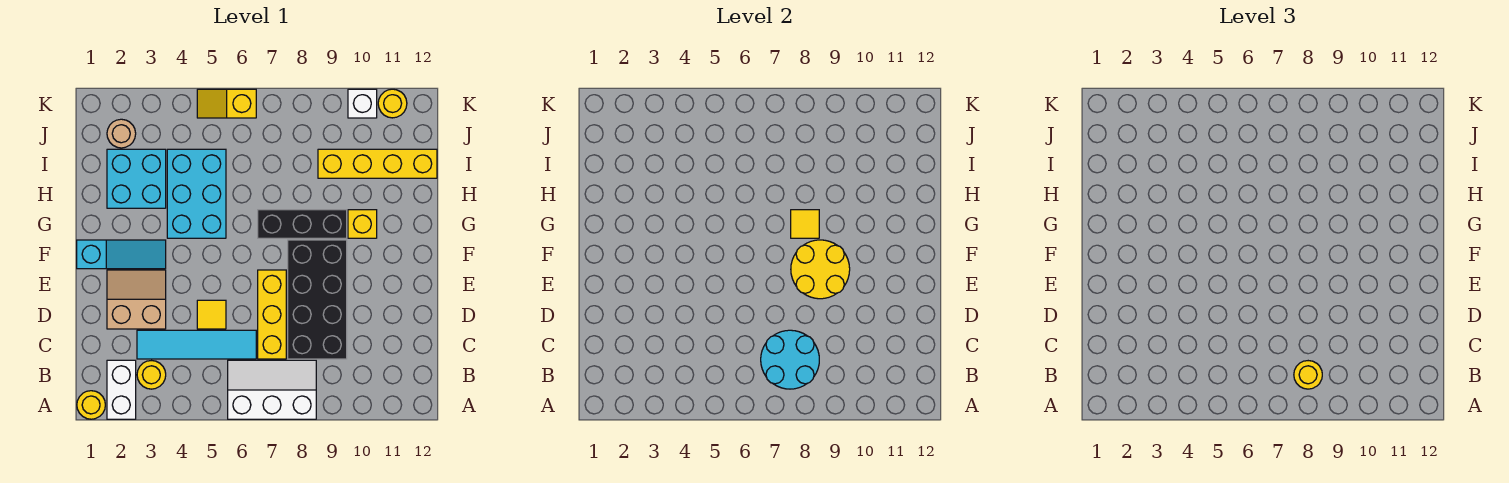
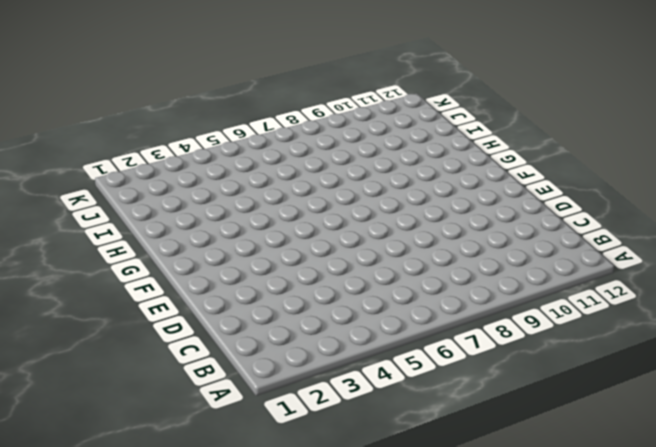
none -> yellow 1x1 round brick [77,391,105,419]
none -> white 1x2 brick [107,360,136,419]
none -> white 2x3 slope [228,360,316,419]

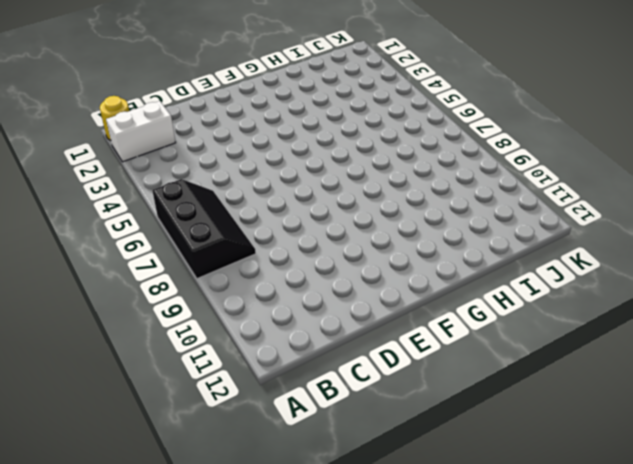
black 2x3 slope [152,179,256,279] -> white 2x3 slope [228,360,316,419]
none -> yellow 1x1 round brick [137,361,166,389]
none -> cyan 1x4 tile [137,330,256,359]
none -> yellow 1x3 brick [258,270,286,359]

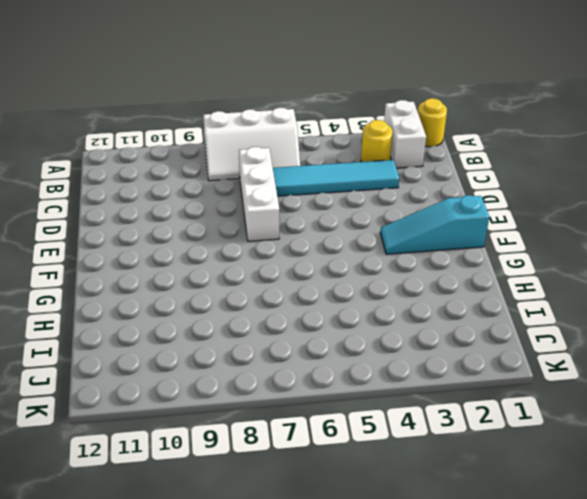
white 1x3 brick [239,147,279,241] -> yellow 1x3 brick [258,270,286,359]
none -> black 2x4 brick [288,240,347,359]
none -> tan 2x2 slope [107,270,166,329]
none -> yellow 1x1 tile [197,300,226,329]

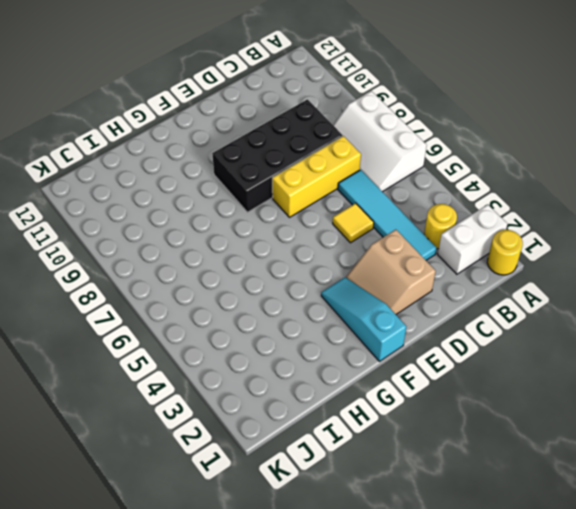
none -> cyan 2x3 brick [167,149,226,238]
none -> black 1x3 brick [258,210,347,238]
none -> yellow 1x1 brick [348,210,377,238]

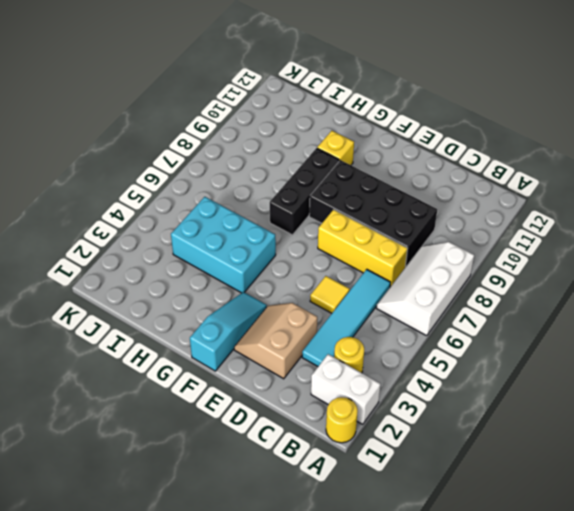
none -> cyan 2x2 brick [107,149,166,208]
none -> yellow 1x4 brick [318,149,437,178]
none -> tan 1x1 round brick [107,119,136,148]

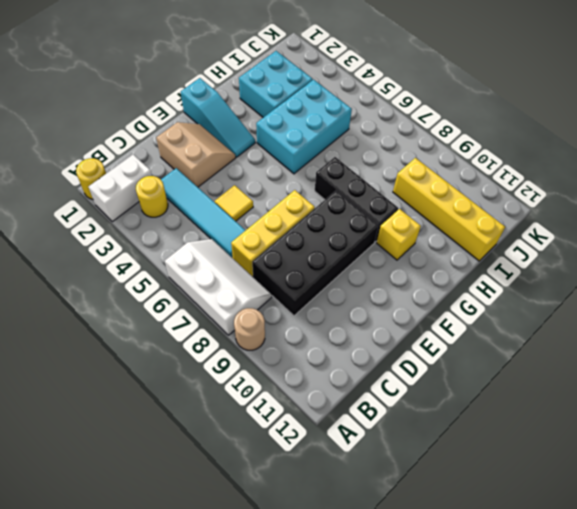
tan 1x1 round brick [234,308,265,350] -> tan 1x1 round brick moved to [107,119,136,148]
none -> yellow 1x2 slope [197,89,256,118]
none -> white 1x1 brick [348,89,377,118]
none -> yellow 1x1 round brick [378,89,407,118]

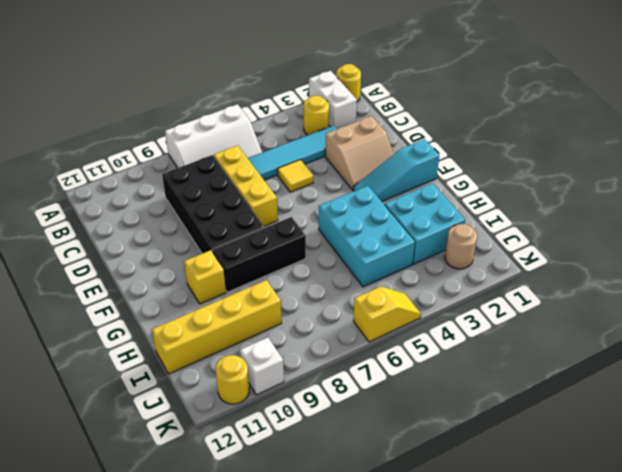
none -> cyan 2x2 round brick [761,330,819,389]
none -> yellow 2x2 round brick [791,240,850,299]
none -> yellow 1x1 tile [791,210,819,238]

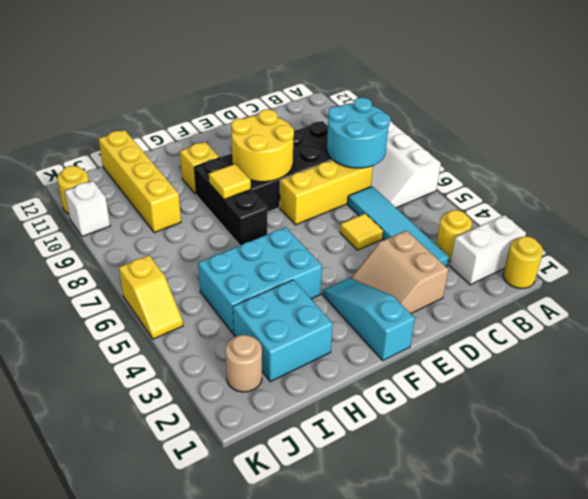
none -> yellow 1x1 round brick [1294,361,1322,389]

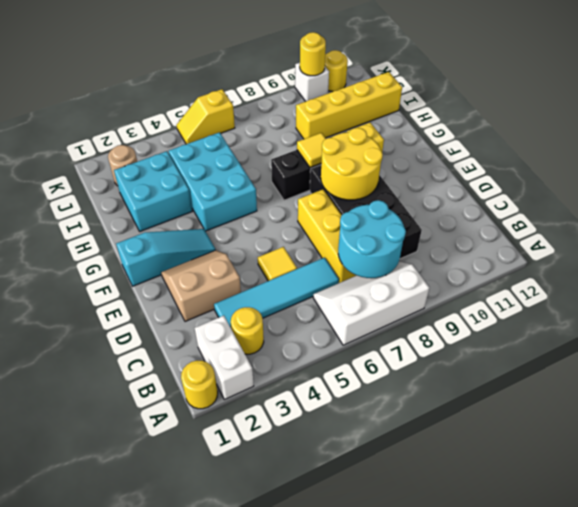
yellow 1x1 round brick [300,32,326,76] -> yellow 1x1 round brick moved to [1294,361,1322,389]

